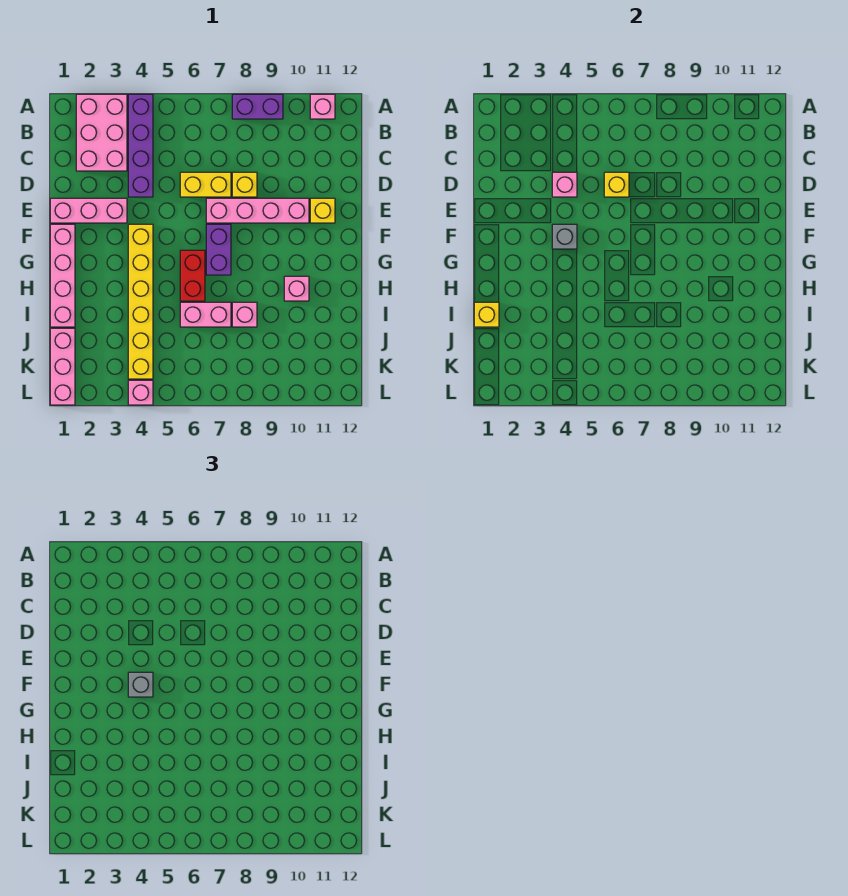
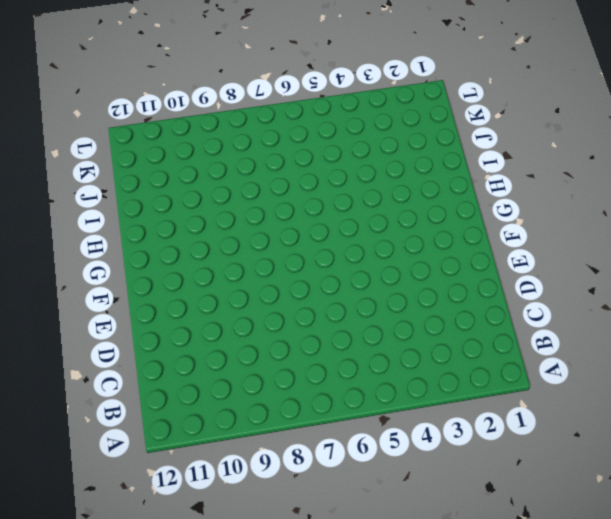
none -> pink 2x3 brick [76,94,127,171]
none -> purple 1x4 brick [128,94,153,197]
none -> purple 1x2 brick [232,94,283,119]

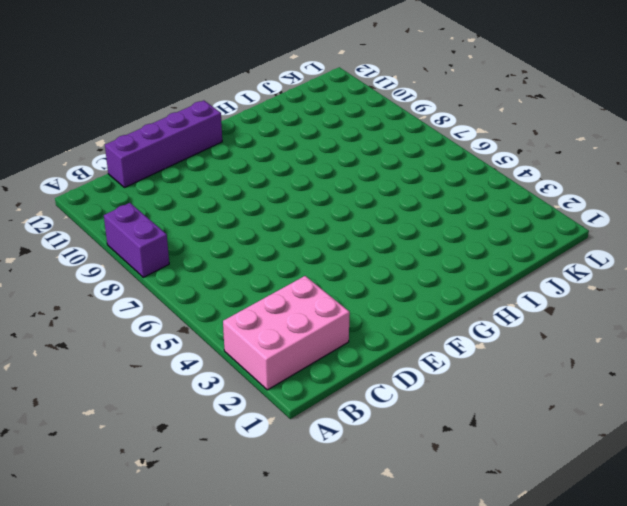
purple 1x4 brick [105,100,222,188] -> purple 1x4 brick moved to [128,94,153,197]
none -> pink 1x1 brick [310,94,335,119]
none -> yellow 1x2 brick [180,172,231,197]
none -> yellow 1x1 brick [232,172,257,197]

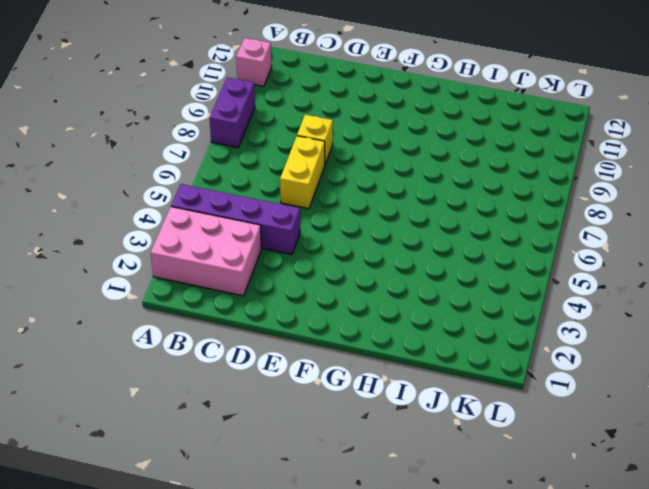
none -> pink 1x3 brick [50,198,127,223]
none -> pink 1x4 brick [206,198,309,223]
none -> yellow 1x1 brick [310,198,335,223]

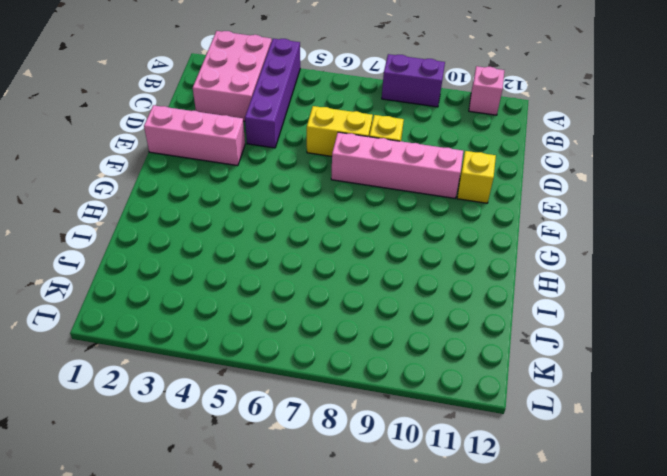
none -> pink 1x4 brick [50,224,75,327]
none -> yellow 1x6 brick [128,224,153,379]
none -> purple 1x2 brick [206,224,231,275]

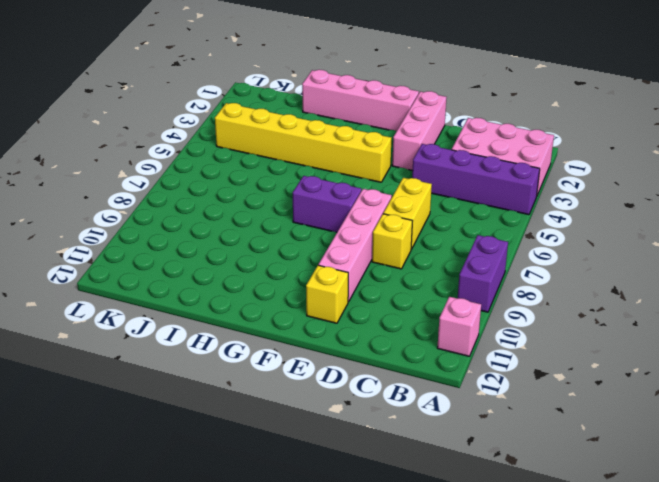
none -> red 1x2 brick [180,250,205,301]
none -> pink 1x1 brick [284,276,309,301]
none -> pink 1x2 brick [180,302,231,327]

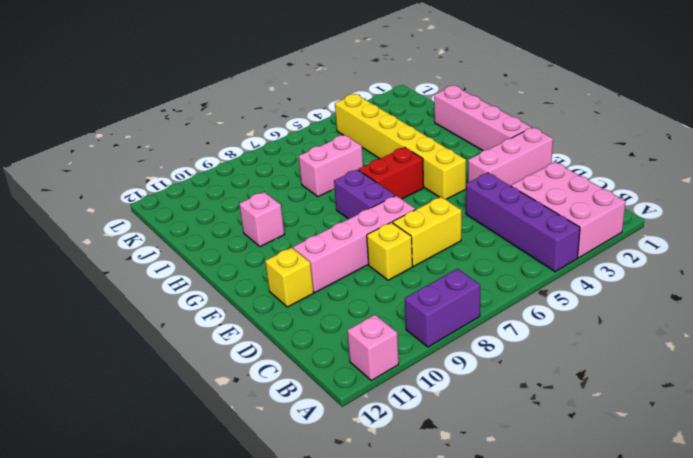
red 1x2 brick [359,147,424,199] -> red 1x2 brick turned to [180,250,205,301]
none -> pink 1x1 brick [232,302,257,327]
none -> pink 1x3 brick [50,328,75,405]
none -> pink 1x1 brick [128,380,153,405]

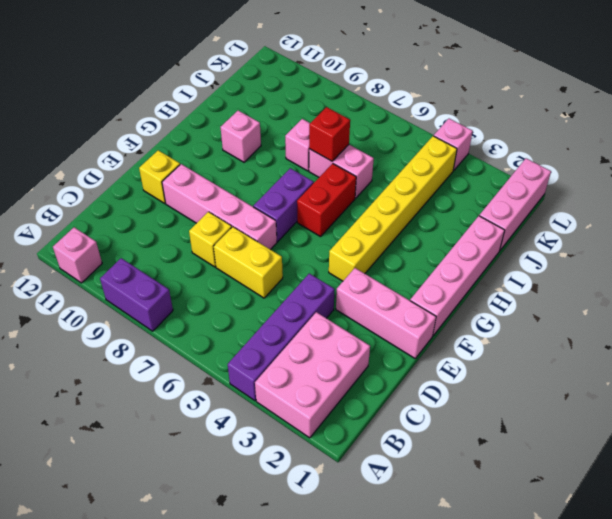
red 1x1 brick [309,107,350,161] -> none
none -> pink 1x1 brick [552,172,577,197]
none -> yellow 1x1 brick [604,172,629,197]
none -> grey 1x1 brick [552,224,577,249]

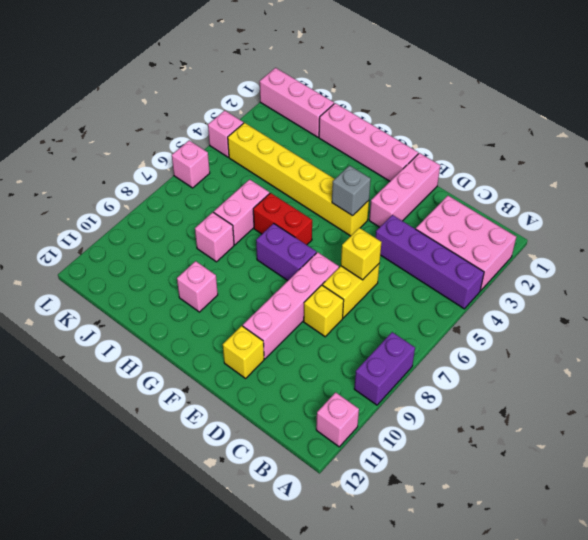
pink 1x1 brick [172,140,210,188] -> pink 1x1 brick moved to [552,172,577,197]
none -> yellow 1x1 brick [474,302,499,327]
none -> grey 1x1 brick [128,672,153,697]

